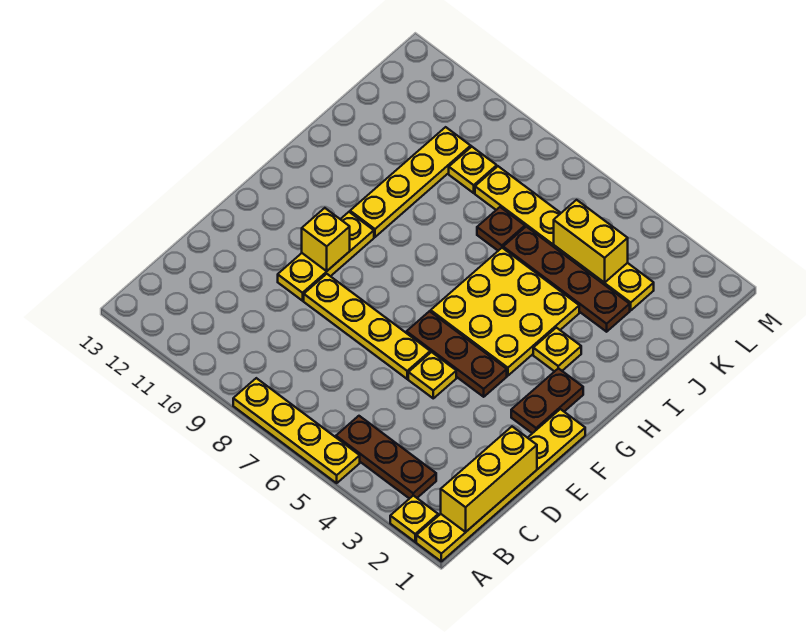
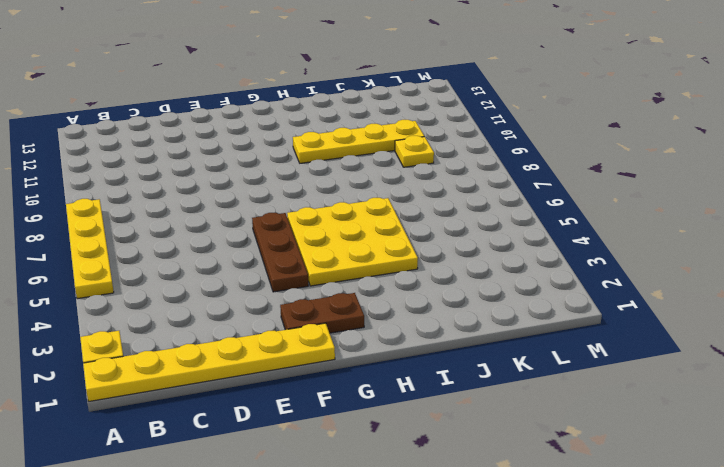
none -> brown 1x3 plate [336,416,436,499]
none -> yellow 1x1 plate [408,352,456,398]
none -> yellow 1x4 plate [304,274,430,379]

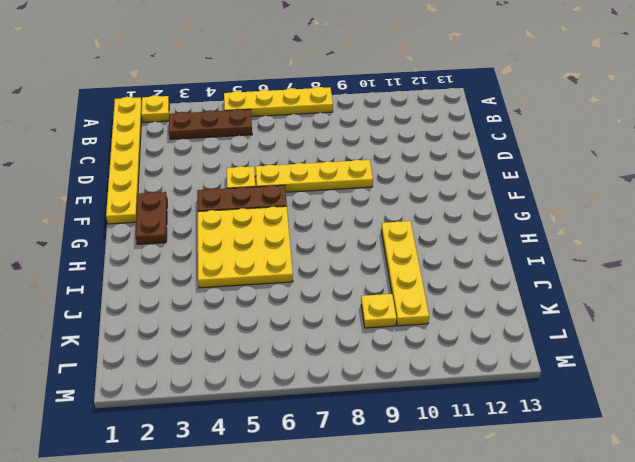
none -> yellow 1x3 plate [278,212,374,301]
none -> yellow 1x1 plate [533,328,581,372]
none -> brown 1x4 plate [503,227,630,332]

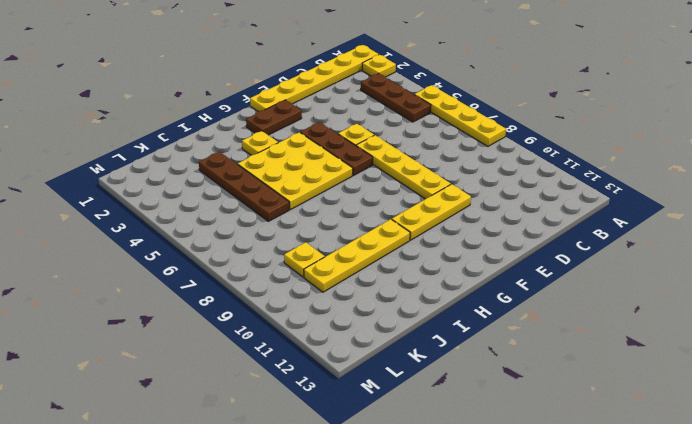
none -> brown 1x1 plate [477,207,525,251]
none -> yellow 1x6 plate [475,166,654,310]
none -> yellow 1x3 brick [441,427,537,532]

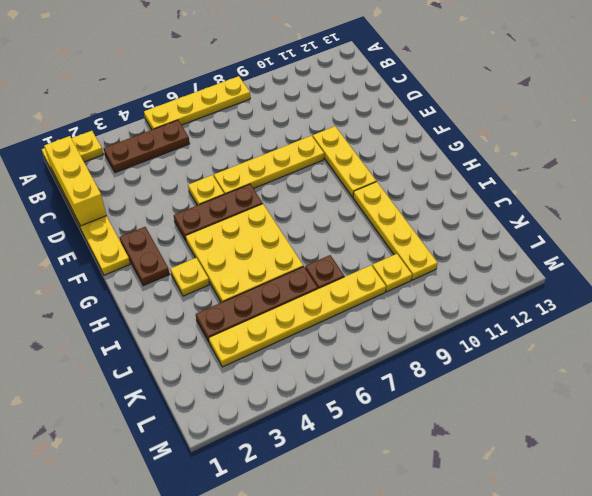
none -> yellow 1x1 brick [302,208,350,271]
none -> yellow 1x2 brick [554,200,628,283]

